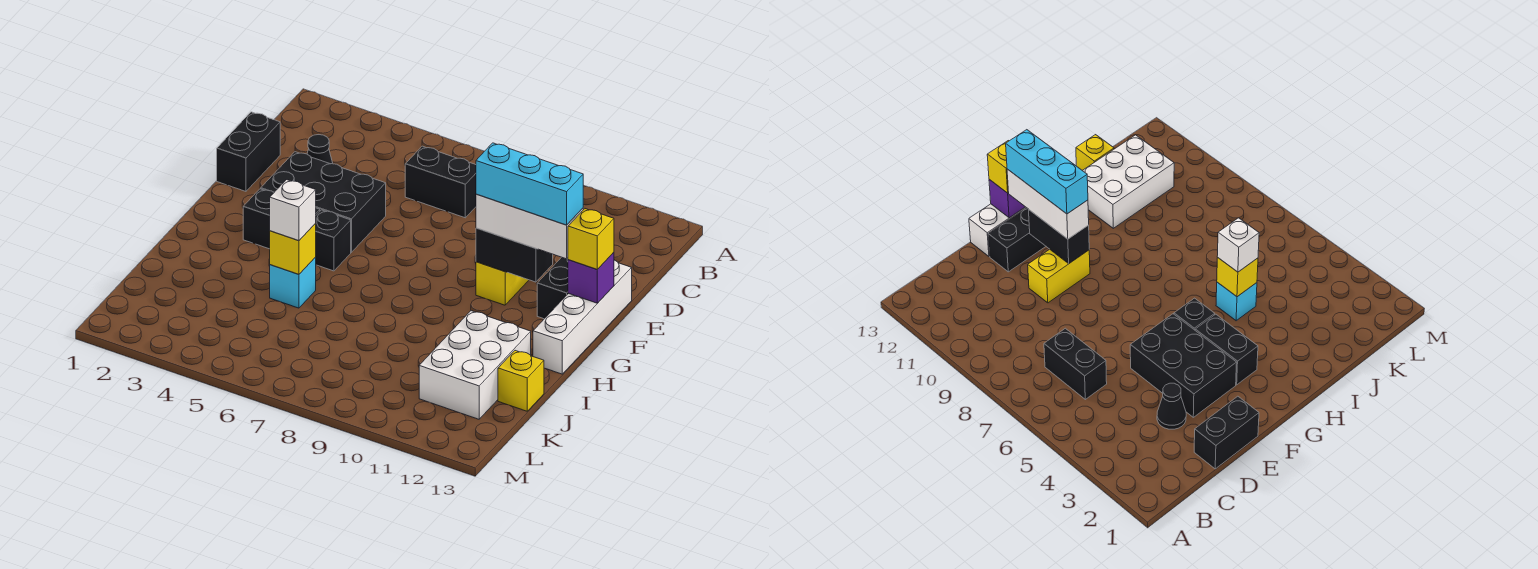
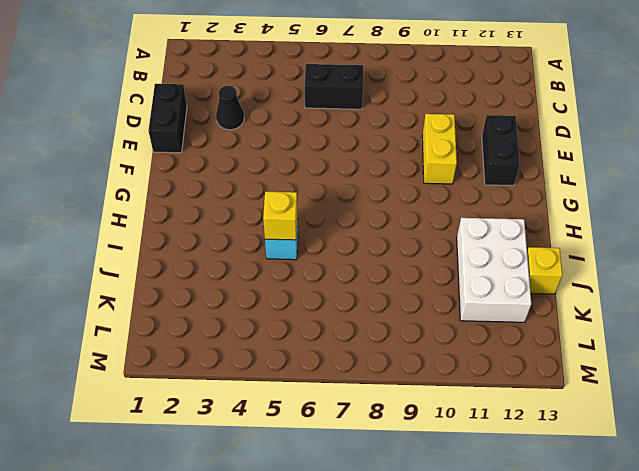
none -> black 2x3 brick [261,152,386,252]
none -> white 1x4 brick [533,260,632,374]
none -> black 1x2 brick [243,189,320,249]

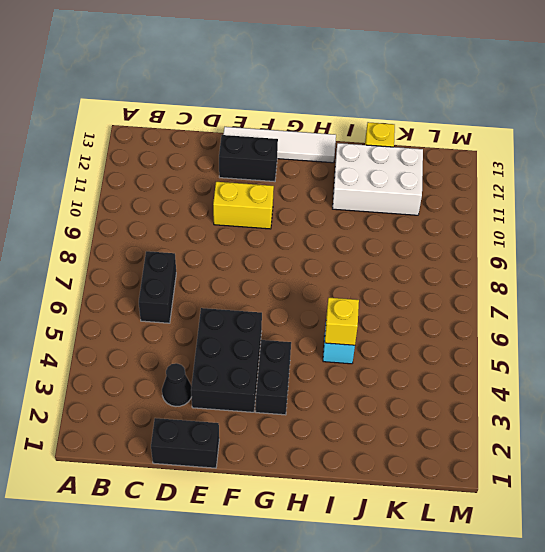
white 1x4 tile [223,127,336,163] -> white 1x4 brick [533,260,632,374]
none -> black 1x1 brick [315,210,351,271]
none -> black 1x2 brick [476,228,553,282]
none -> purple 1x1 brick [568,252,614,303]

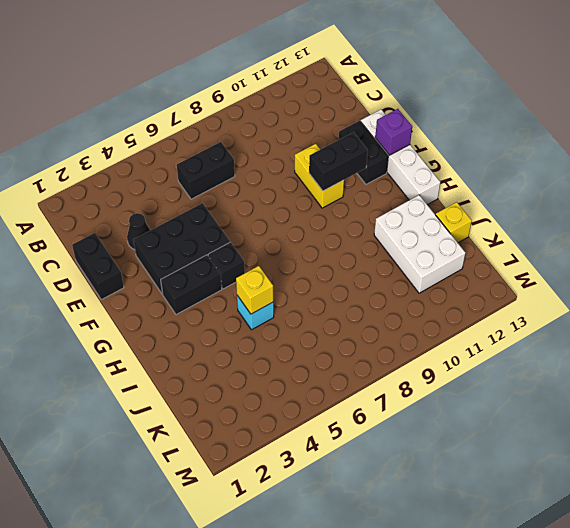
none -> white 1x3 brick [476,194,583,259]
none -> yellow 1x1 brick [568,209,614,269]
none -> white 1x1 brick [270,180,316,241]

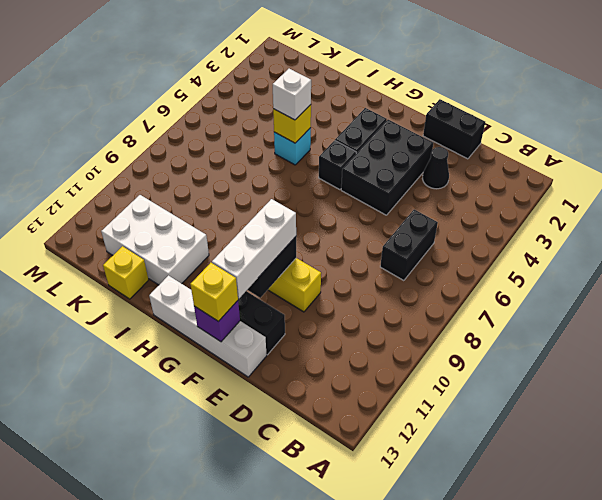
none -> cyan 1x3 brick [476,143,583,225]

